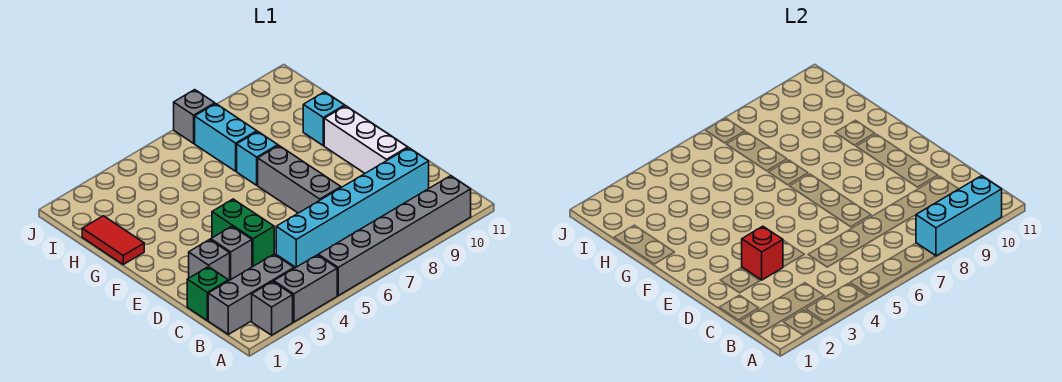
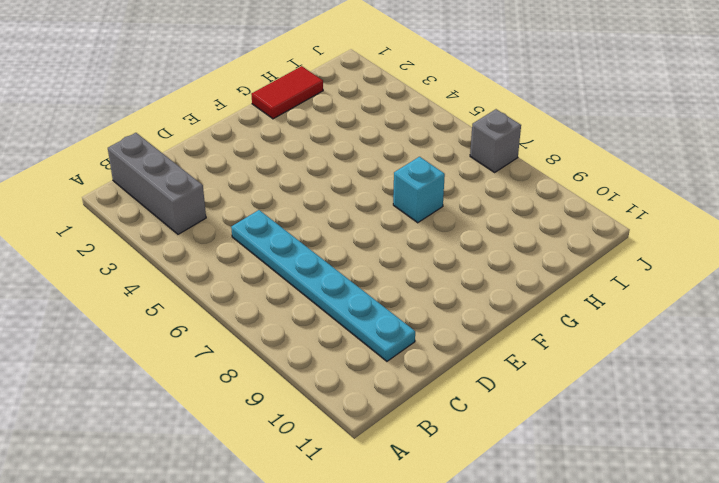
cyan 1x6 plate [231,210,415,361] -> cyan 1x6 brick [276,148,429,267]
none -> grey 1x1 brick [252,281,293,335]
none -> grey 1x2 brick [274,255,337,322]
none -> grey 1x6 brick [318,176,471,296]

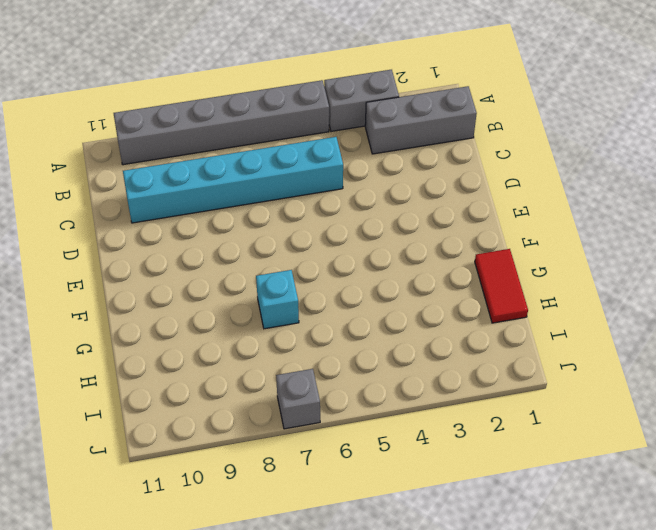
none -> grey 1x1 brick [252,281,293,335]
none -> green 1x1 brick [187,267,229,320]
none -> grey 1x1 brick [189,239,230,281]

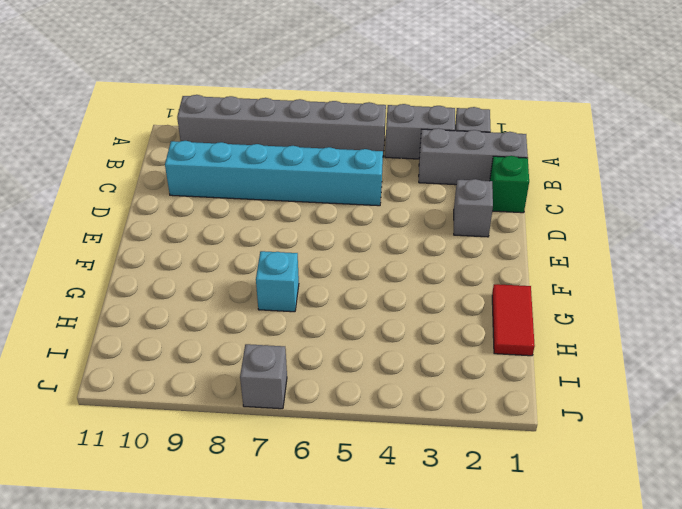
none -> grey 1x1 brick [211,226,252,280]
none -> green 1x2 brick [212,199,274,267]
none -> grey 1x3 brick [258,146,341,213]

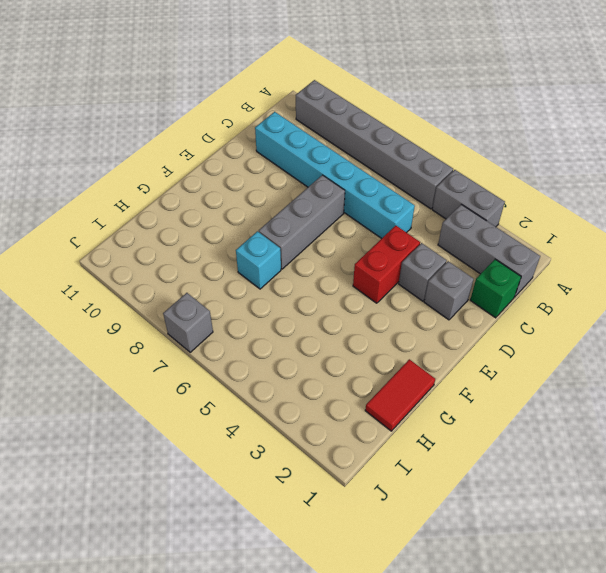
red 1x2 brick [353,226,420,303] -> green 1x2 brick [212,199,274,267]
none -> grey 1x1 brick [252,281,293,335]
none -> white 1x3 brick [324,106,408,173]
none -> cyan 1x1 brick [303,92,345,146]

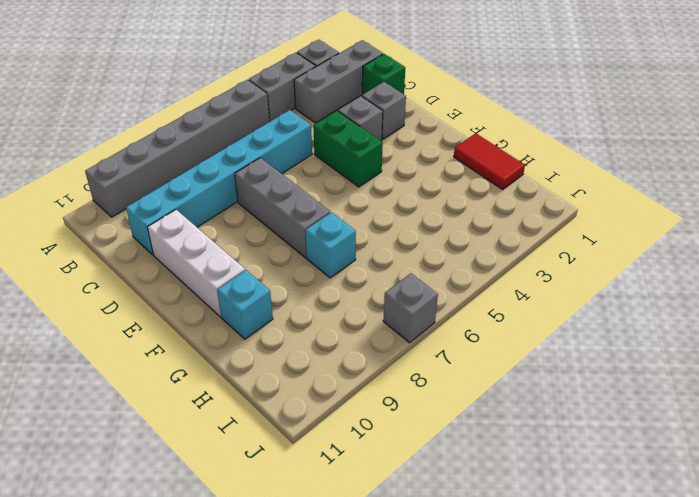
none -> cyan 1x2 brick [195,104,257,171]
none -> cyan 1x3 brick [916,176,1002,256]
none -> red 1x1 brick [742,226,783,280]

